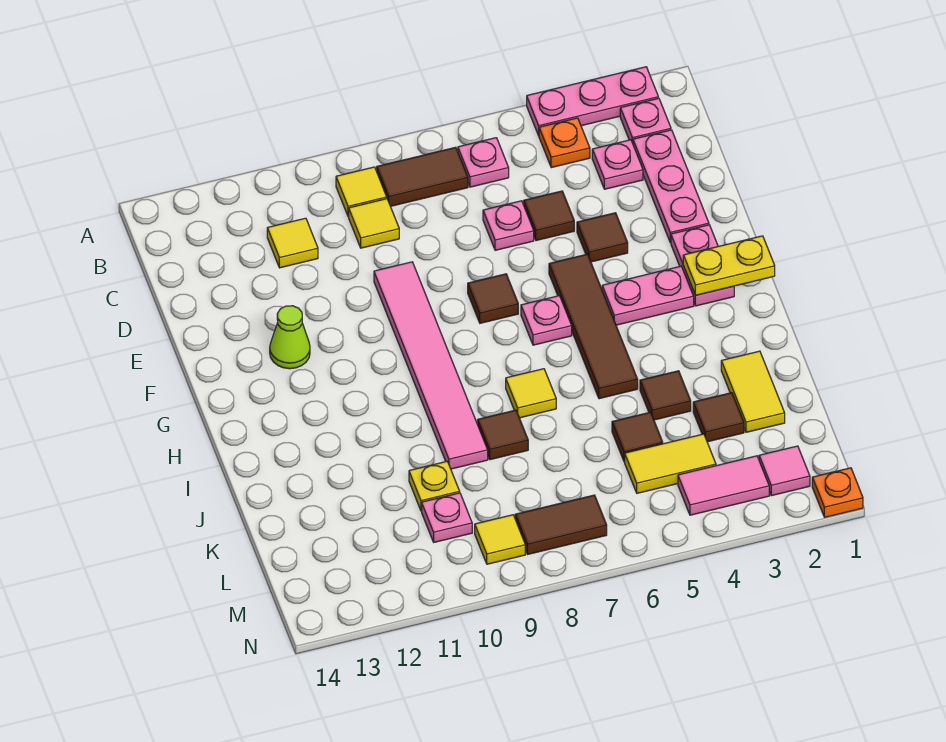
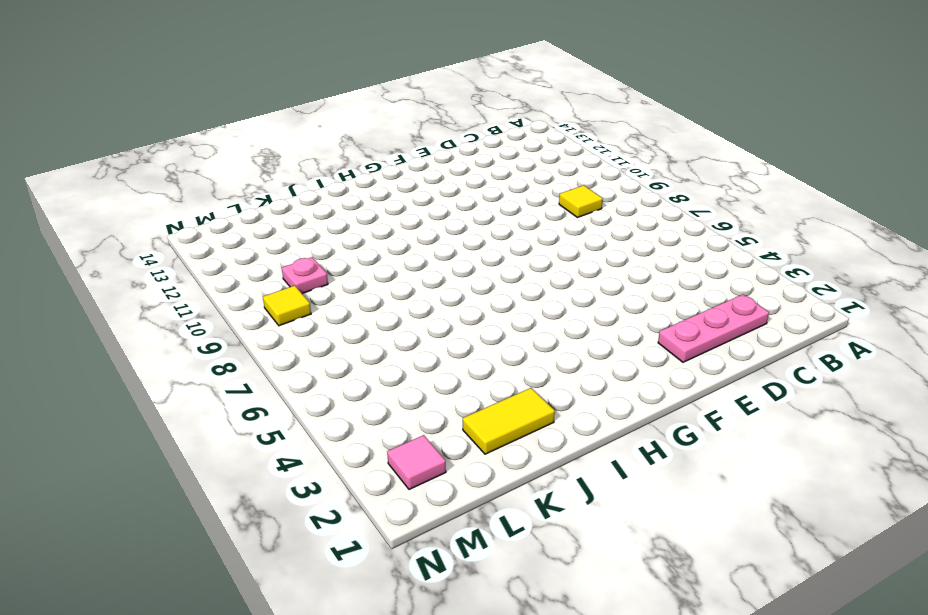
none -> pink 1x3 plate [527,67,658,136]
none -> pink 1x1 plate [620,98,671,143]
none -> orange 1x1 plate [539,118,590,168]
none -> pink 1x1 plate [458,138,509,187]

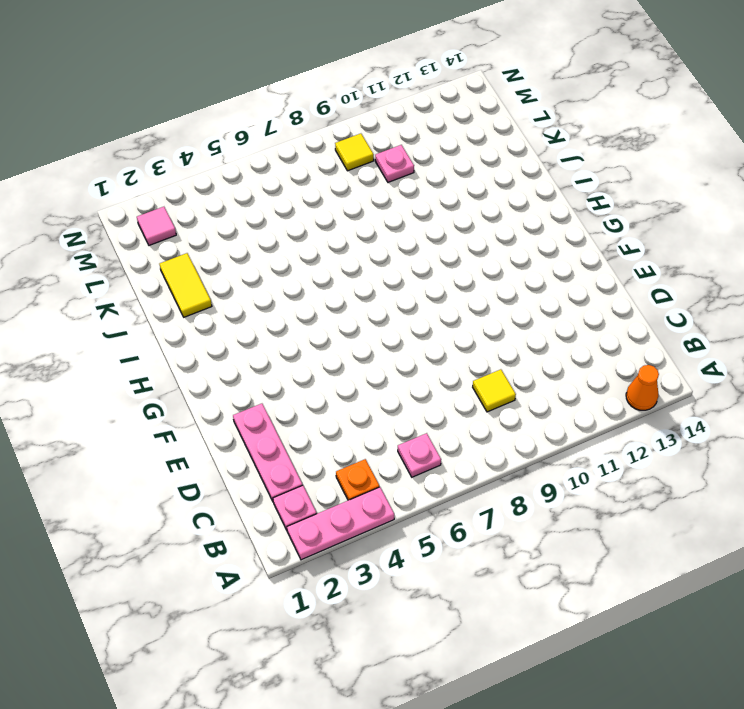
orange 1x1 cone [626,365,659,410] -> none
none -> brown 1x2 tile [377,147,468,206]
none -> yellow 1x1 tile [336,167,387,217]
none -> pink 1x1 plate [592,140,643,189]
none -> yellow 1x1 tile [267,218,318,268]

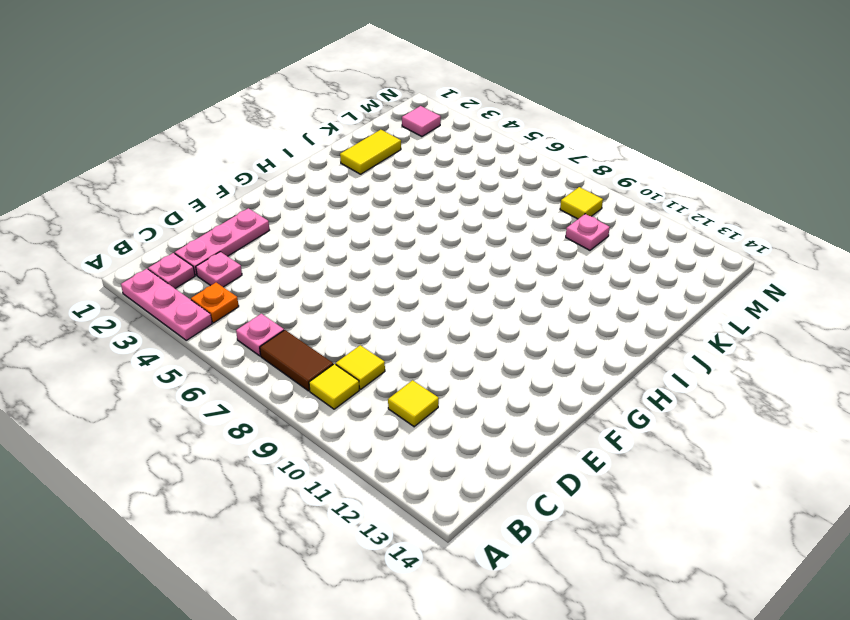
none -> brown 1x1 tile [524,191,574,241]
none -> pink 1x1 plate [483,201,534,250]
none -> brown 1x1 tile [577,213,628,262]
none -> pink 1x6 tile [374,262,488,469]

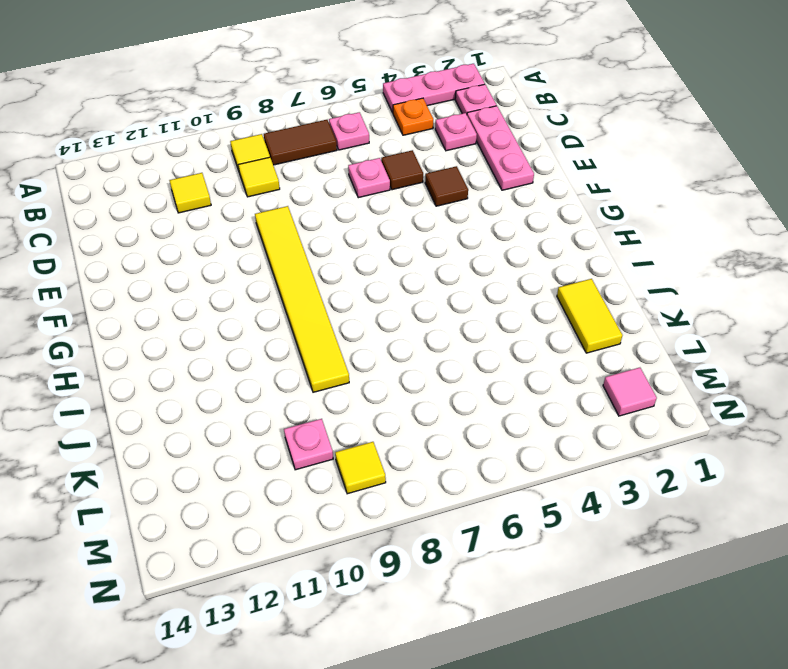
yellow 1x6 tile [255,206,349,392] -> pink 1x6 tile [374,262,488,469]
none -> pink 1x2 plate [671,225,734,306]
none -> brown 1x4 tile [549,254,638,399]
none -> brown 1x1 tile [468,274,518,323]
none -> lime 1x1 cone [270,306,310,369]

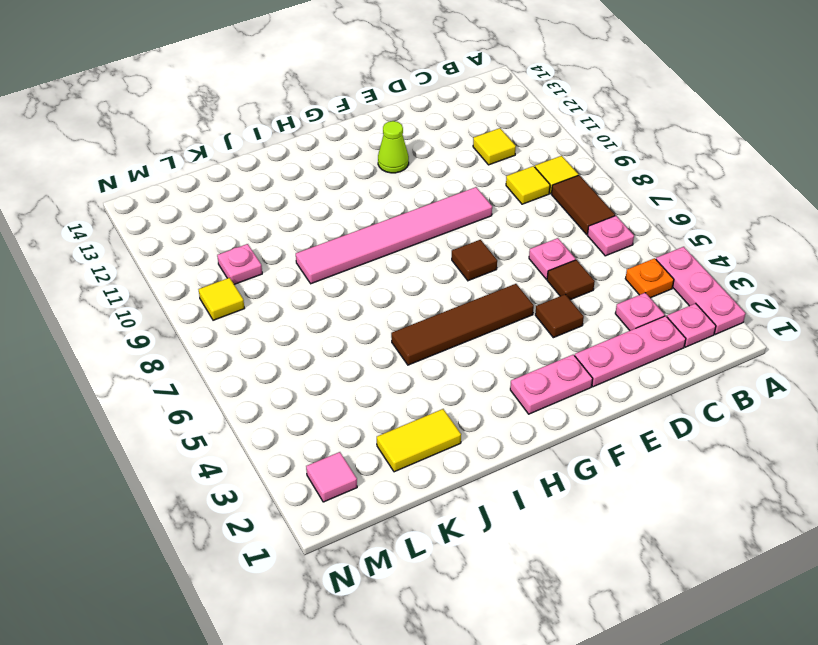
none -> pink 1x2 plate [602,266,694,325]
none -> pink 1x1 plate [521,296,572,345]
none -> yellow 1x1 tile [506,369,556,418]
none -> brown 1x1 tile [640,371,691,420]

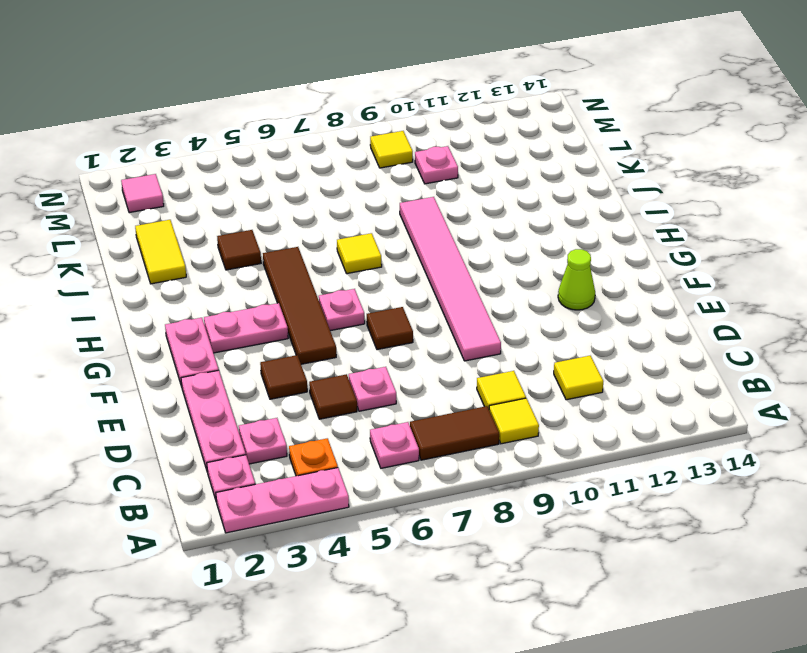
none -> brown 1x1 tile [478,410,528,460]
none -> brown 1x1 tile [693,393,744,442]
none -> brown 1x1 tile [612,412,663,462]
none -> yellow 1x1 plate [409,461,460,511]

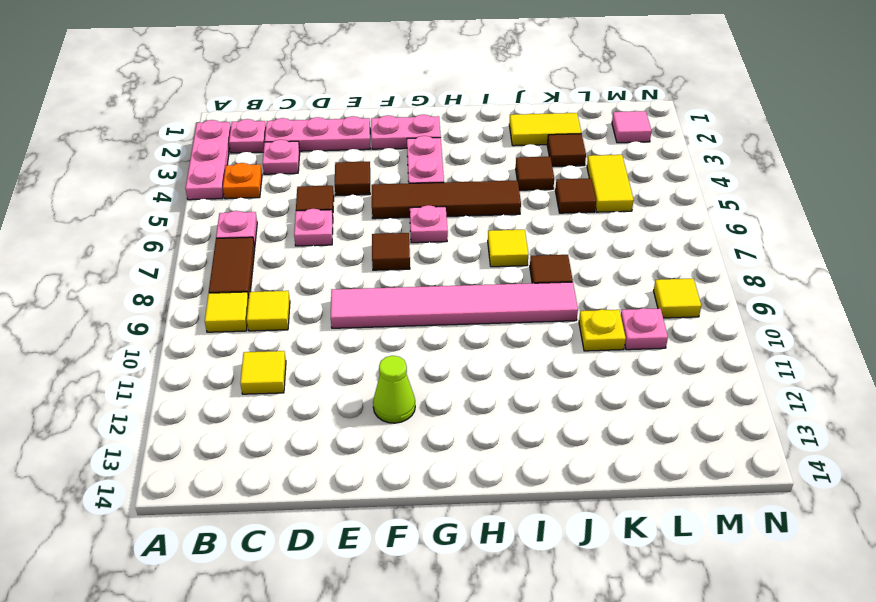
none -> pink 1x2 tile [678,456,769,515]
none -> brown 1x2 tile [515,495,607,554]
none -> orange 1x1 plate [812,468,863,517]
none -> yellow 1x2 plate [683,236,775,295]

